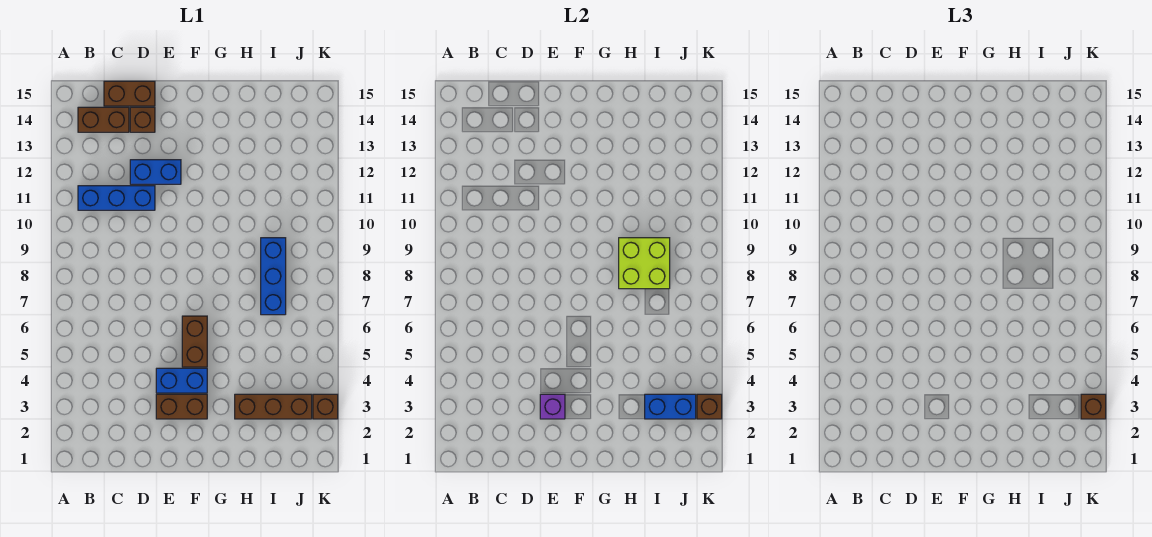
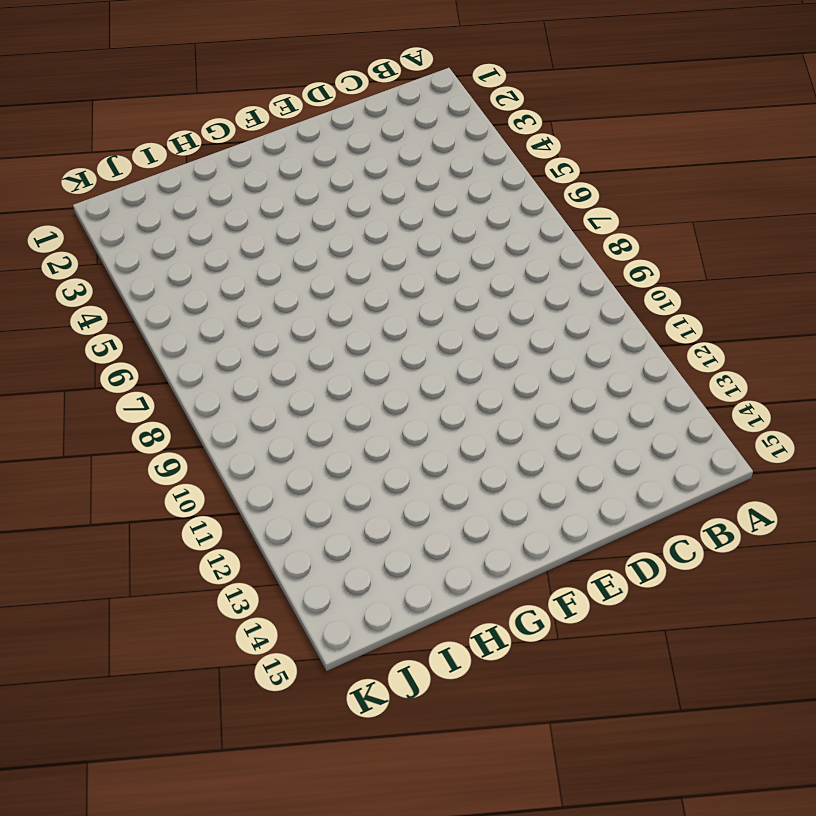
none -> blue 1x3 brick [78,186,155,210]
none -> brown 1x2 brick [78,107,129,132]
none -> brown 1x2 brick [104,81,155,106]

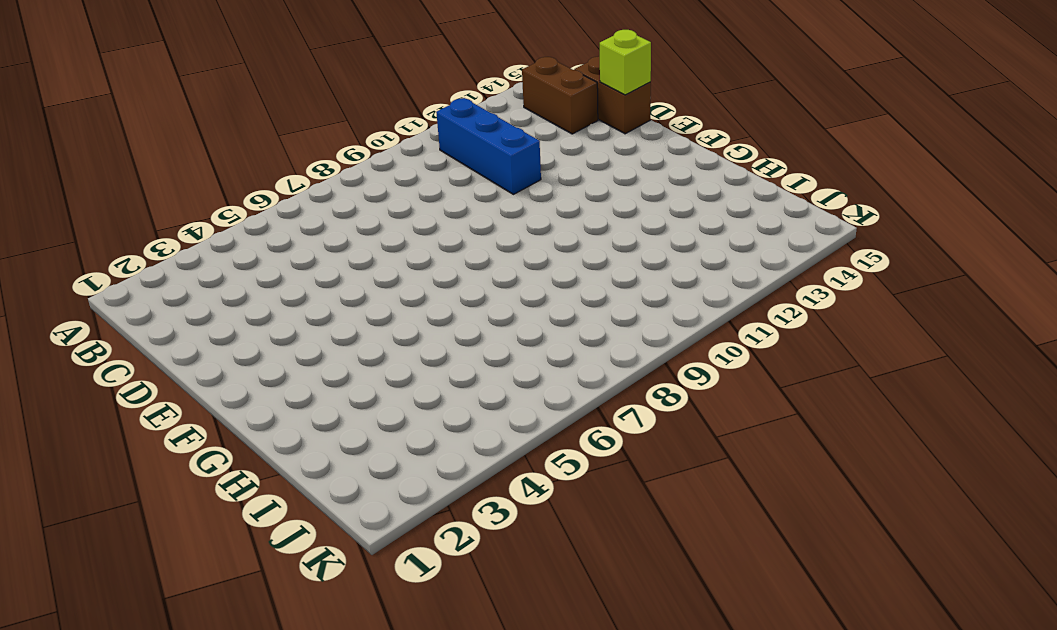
lime 1x1 brick [600,30,651,95] -> none
none -> blue 1x2 brick [130,160,181,184]
none -> brown 1x1 brick [130,107,155,132]
none -> brown 1x2 brick [156,394,207,419]

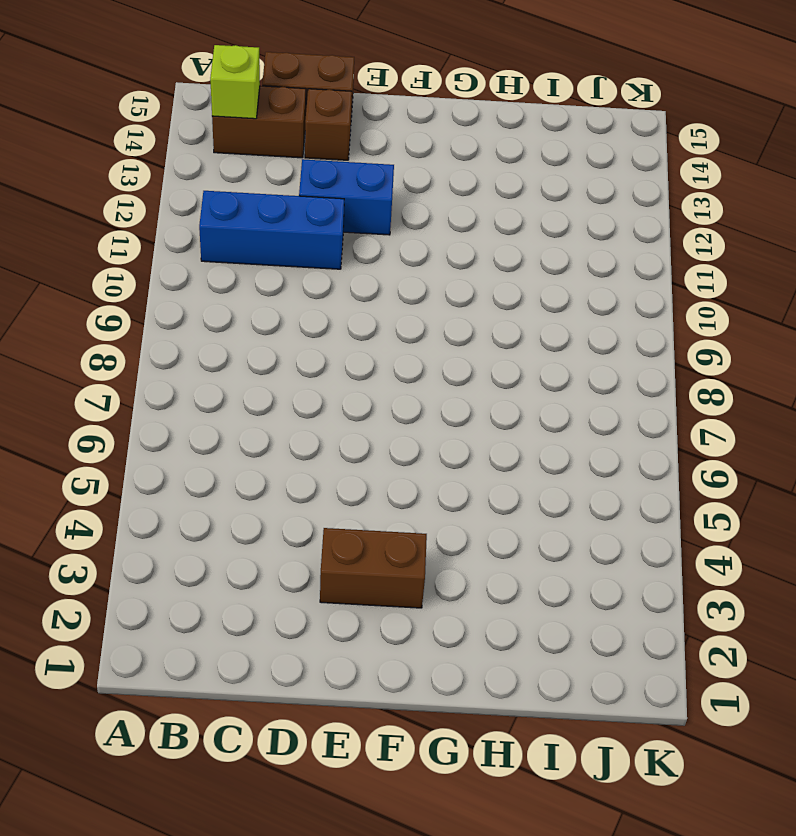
lime 1x1 brick [210,45,260,119] -> none
none -> blue 1x2 brick [156,368,207,393]
none -> brown 1x2 brick [182,316,207,367]
none -> brown 1x3 brick [235,394,312,419]

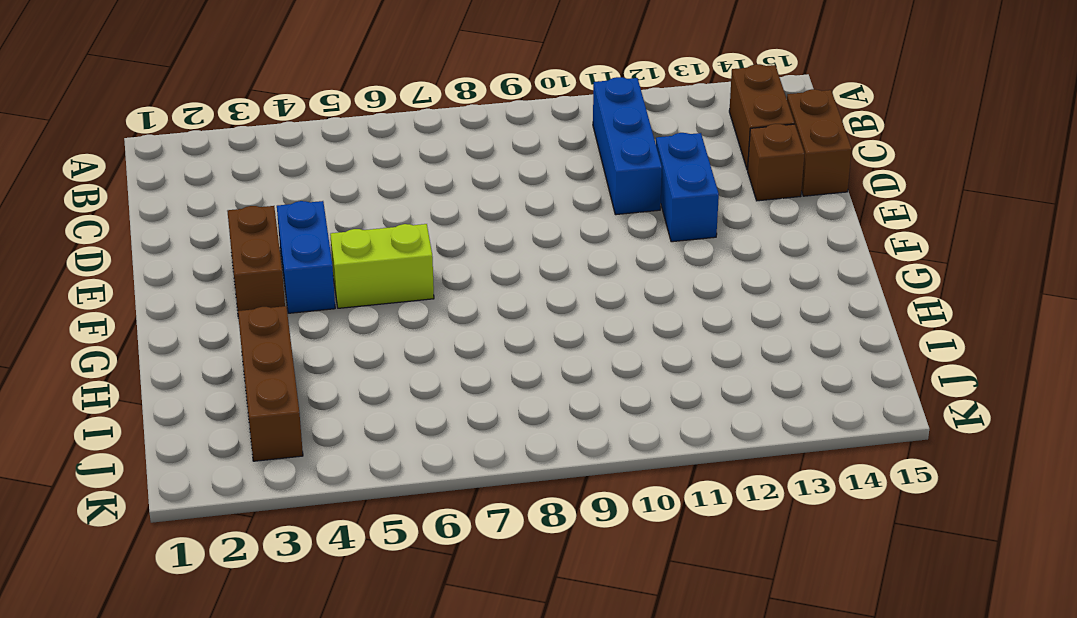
lime 1x2 brick [330,224,434,308] -> brown 1x2 brick [182,316,207,367]
none -> blue 1x3 brick [261,238,286,315]
none -> brown 1x1 brick [313,394,338,419]
none -> purple 1x1 brick [540,394,565,419]

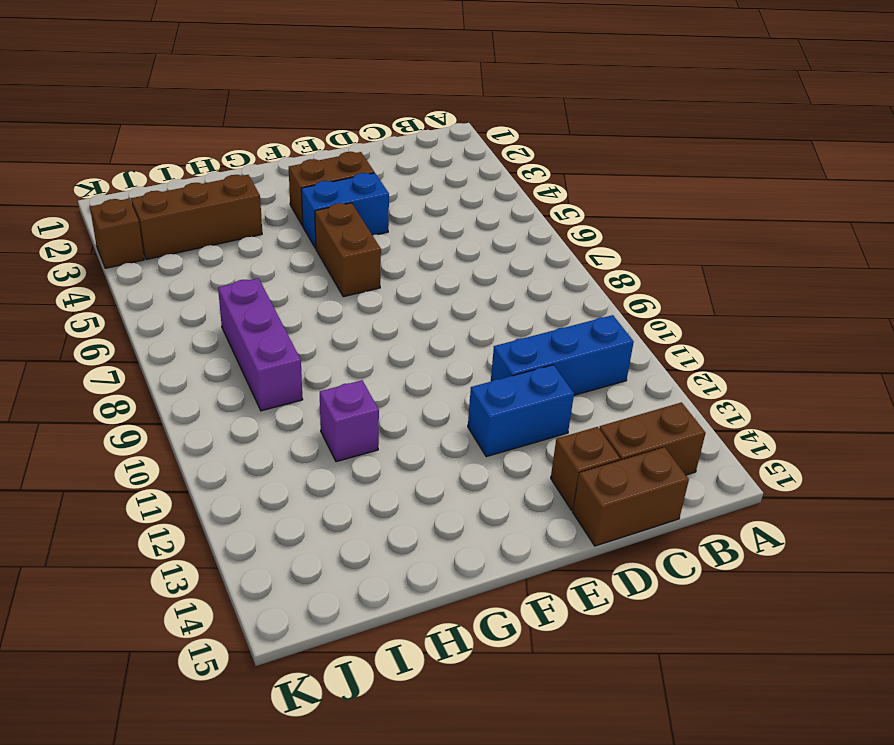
purple 1x1 brick [320,380,379,462] -> purple 1x1 brick moved to [540,394,565,419]
purple 1x3 brick [218,278,303,411] -> blue 1x3 brick [261,238,286,315]
none -> lime 2x2 brick [619,238,670,289]
none -> blue 1x2 brick [645,394,696,419]
none -> brown 1x1 brick [697,394,722,419]

